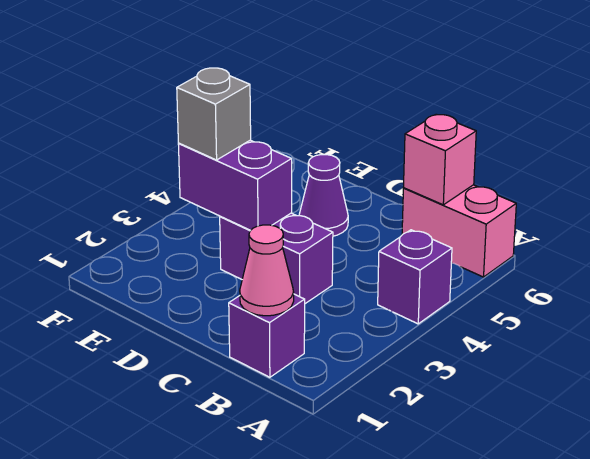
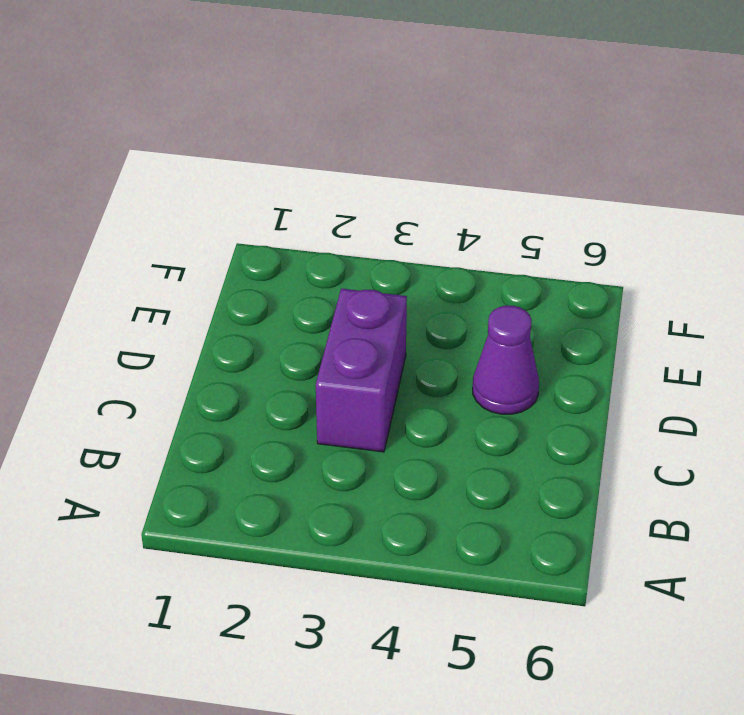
none -> purple 1x1 brick [378,230,452,324]
none -> pink 1x2 brick [402,185,516,277]

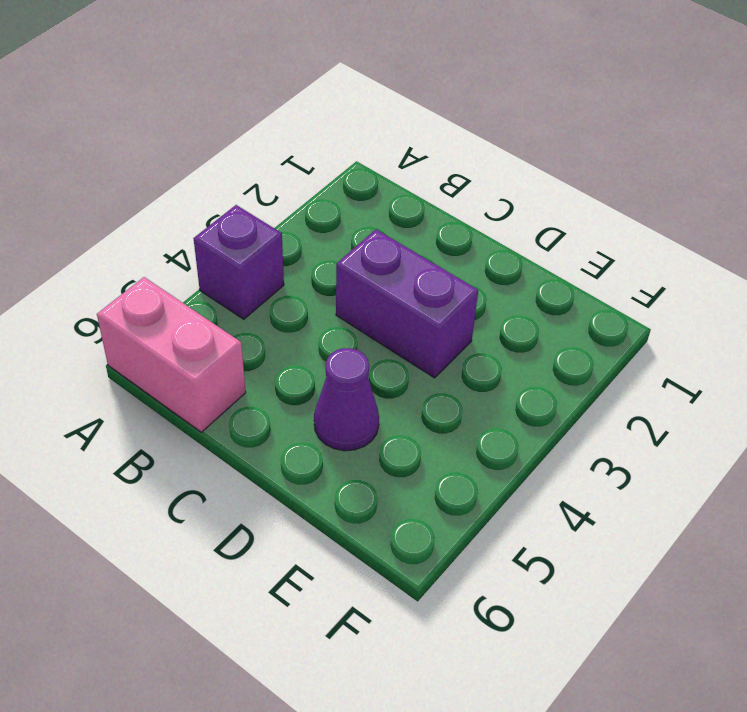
none -> purple 1x1 brick [229,294,305,377]
none -> pink 1x1 cone [240,225,294,316]

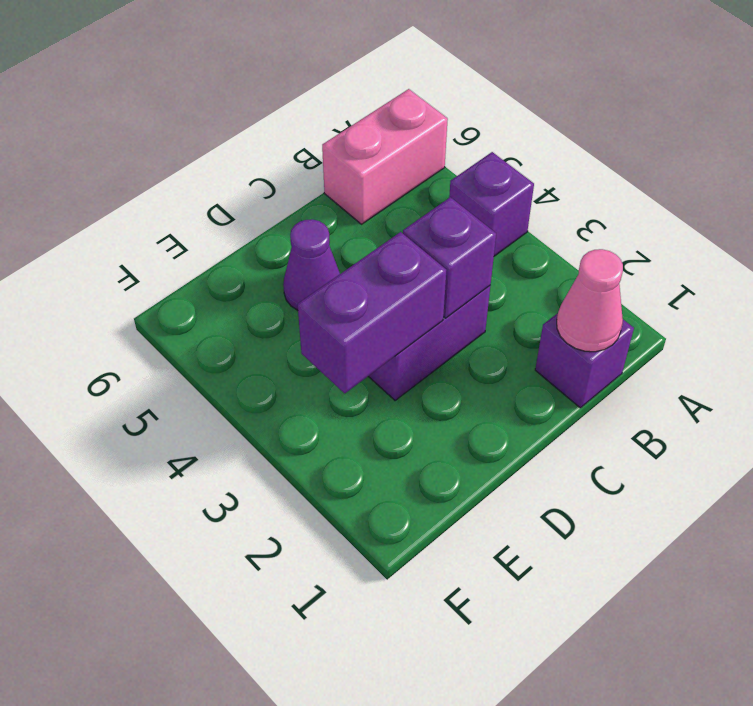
purple 1x1 brick [403,197,496,318] -> none
none -> pink 1x1 brick [404,115,476,205]
none -> grey 1x1 brick [177,68,251,160]

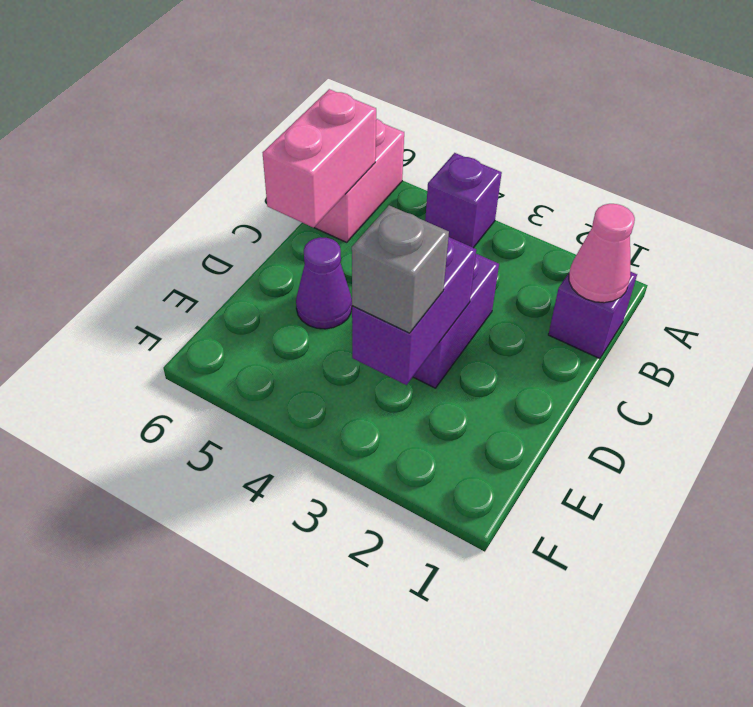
pink 1x2 brick [263,89,376,228] -> pink 1x1 brick [404,115,476,205]

